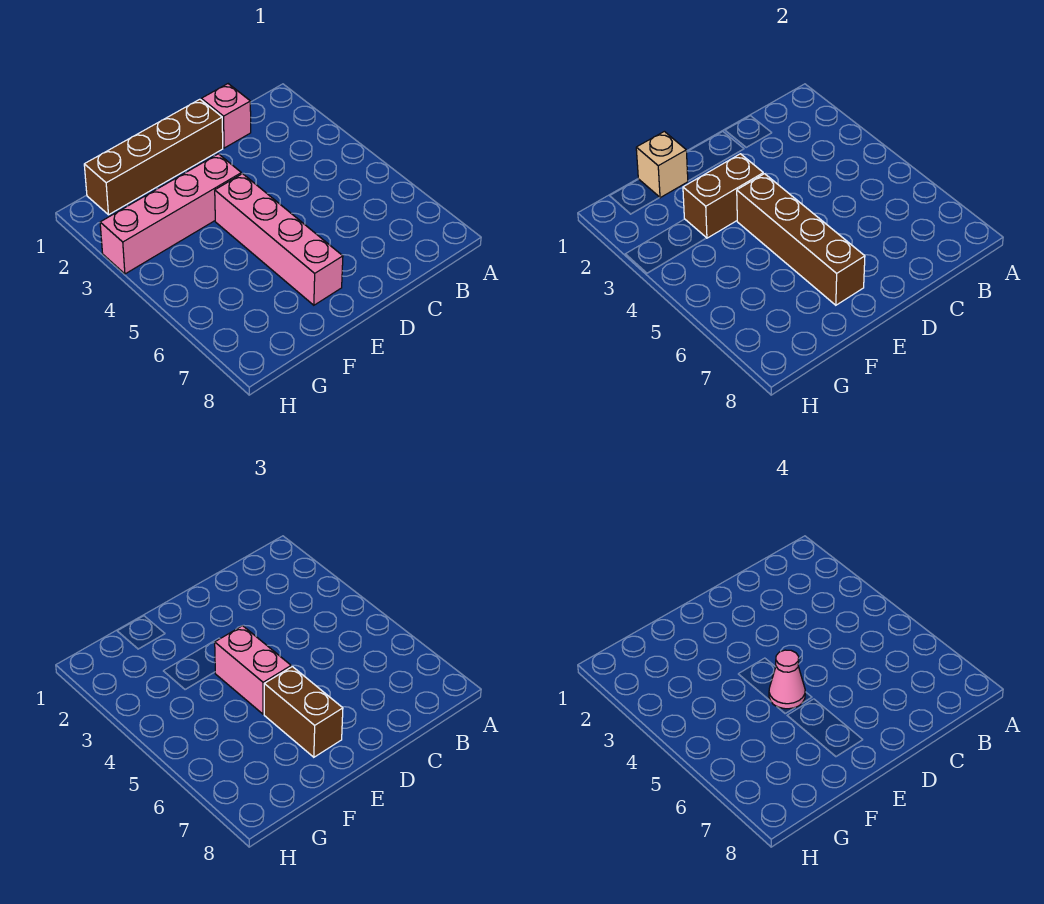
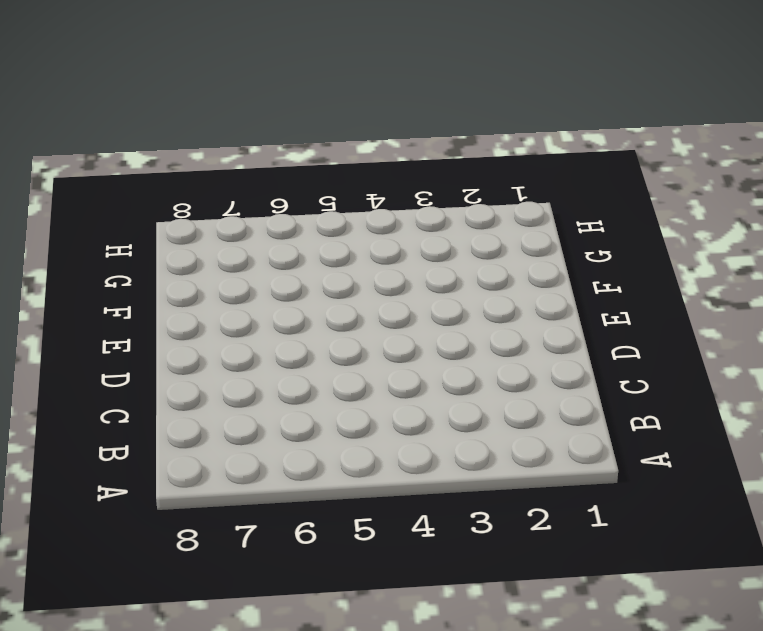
none -> pink 1x1 brick [201,84,251,148]
none -> brown 1x4 brick [84,99,223,215]

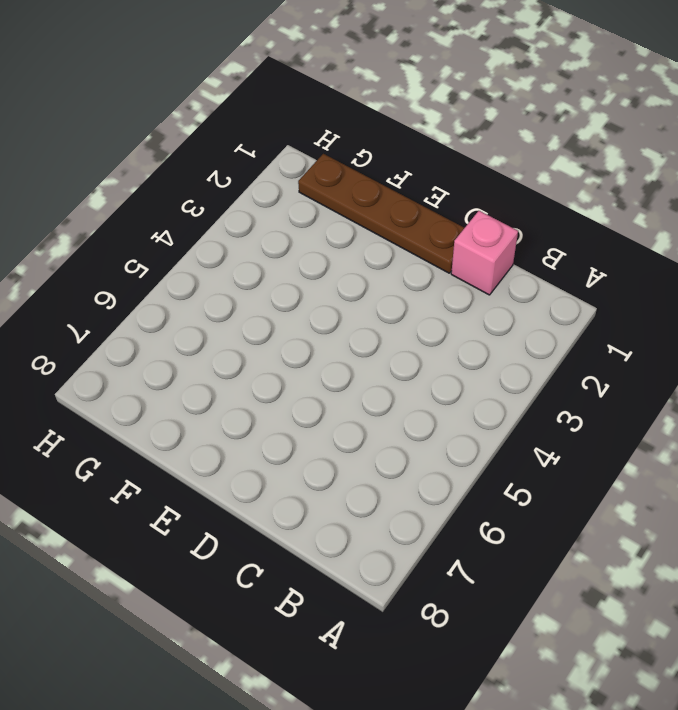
brown 1x4 plate [298,154,464,273] -> brown 1x4 brick [84,99,223,215]
none -> pink 1x4 brick [100,154,241,274]
none -> pink 1x4 brick [215,174,343,305]

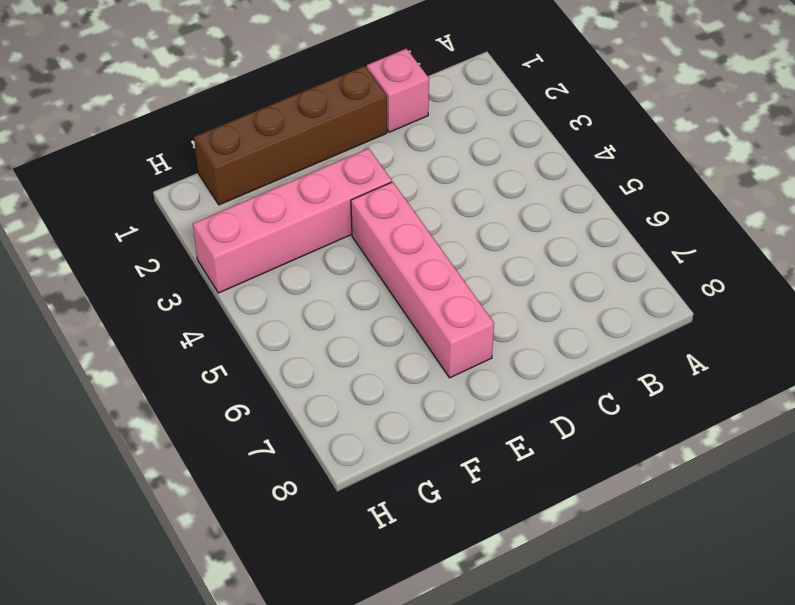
none -> brown 1x2 brick [683,154,763,238]
none -> brown 1x4 brick [737,174,865,305]

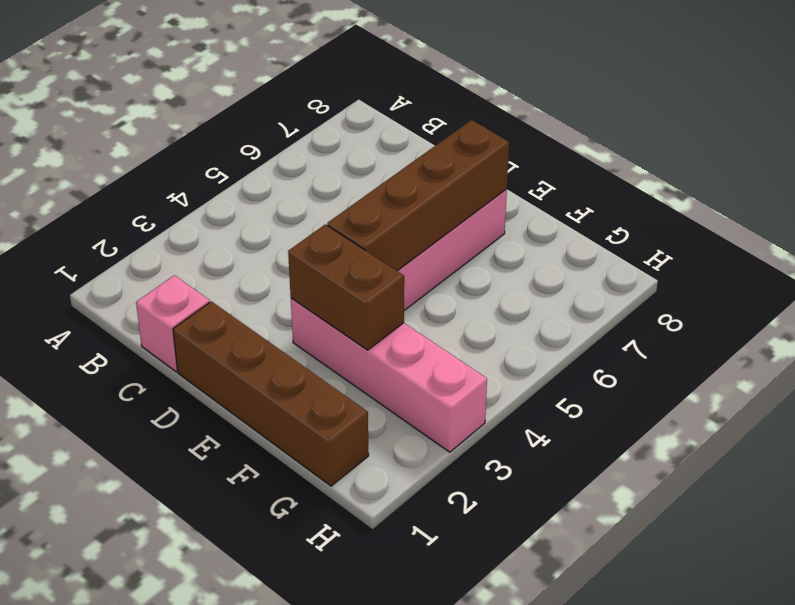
none -> tan 1x1 brick [636,131,688,198]
none -> pink 1x2 brick [215,626,291,714]

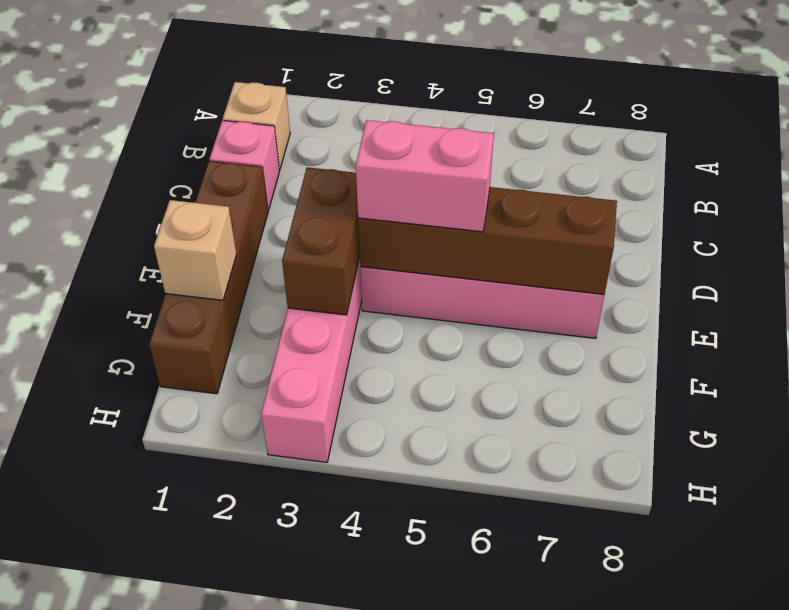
tan 1x1 brick [223,82,290,170] -> none
none -> brown 1x2 brick [264,667,343,757]
none -> pink 1x1 cone [769,650,805,709]

